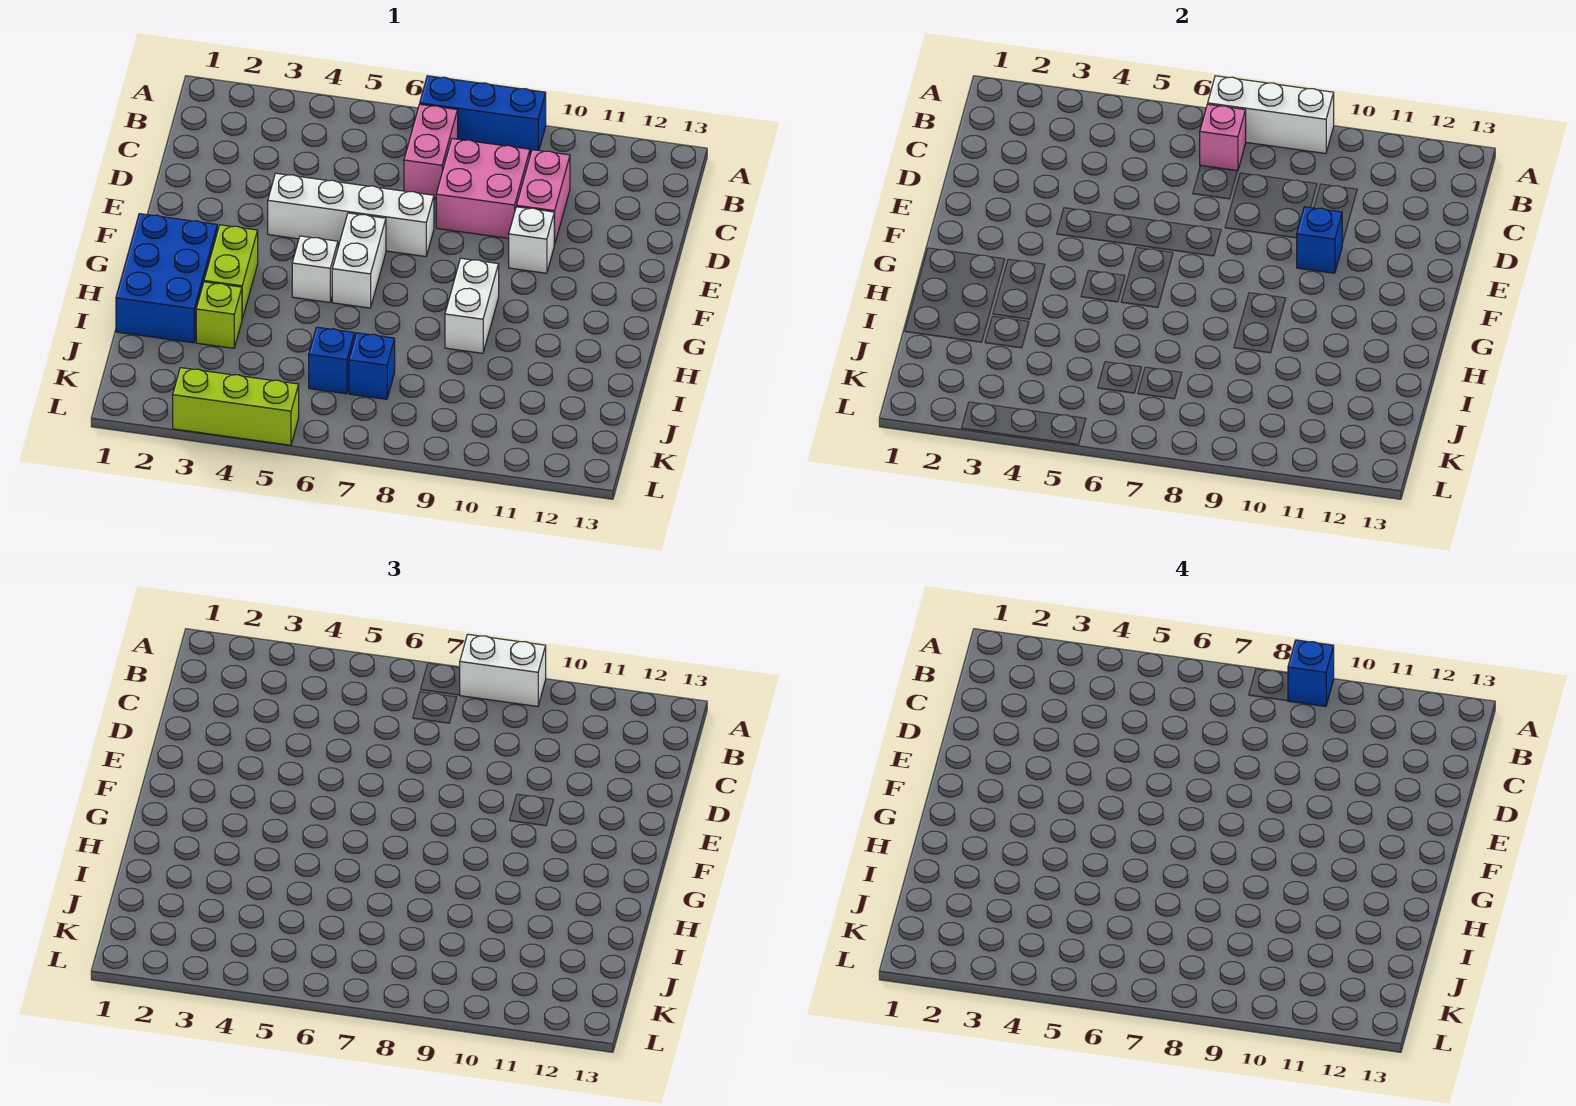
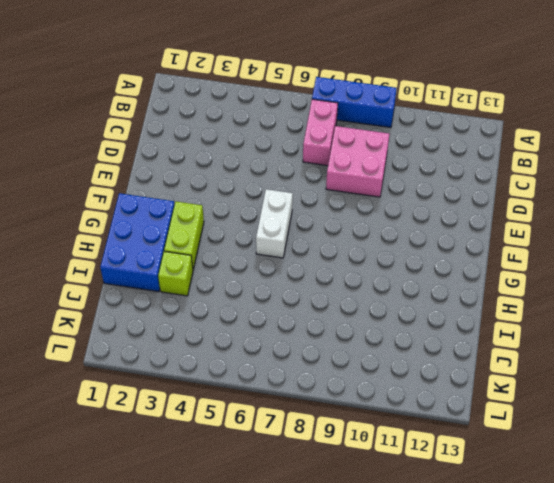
none -> pink 1x2 brick [517,150,570,244]
none -> white 1x4 brick [268,173,434,257]
none -> white 1x1 brick [509,207,555,273]

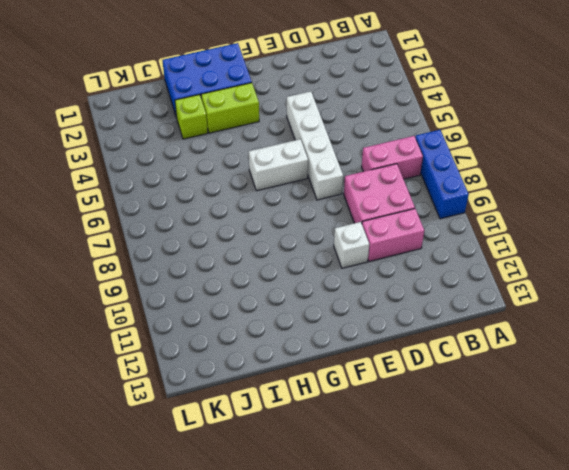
none -> white 1x1 brick [292,236,338,302]
none -> white 1x2 brick [445,258,499,353]
none -> blue 1x1 brick [309,327,355,394]

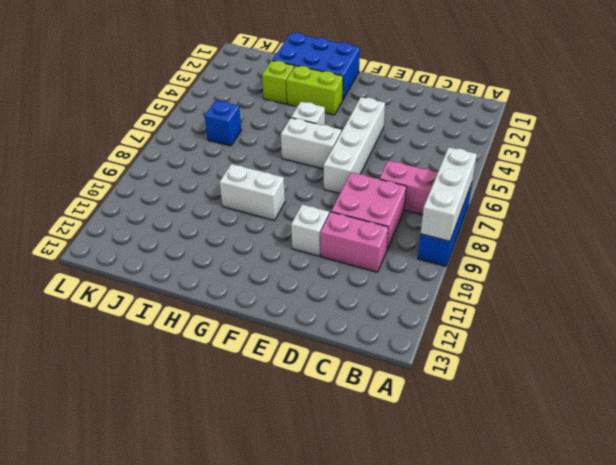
none -> blue 1x1 brick [349,333,395,399]
none -> lime 1x3 brick [173,368,299,445]
none -> pink 1x1 brick [1200,104,1246,171]

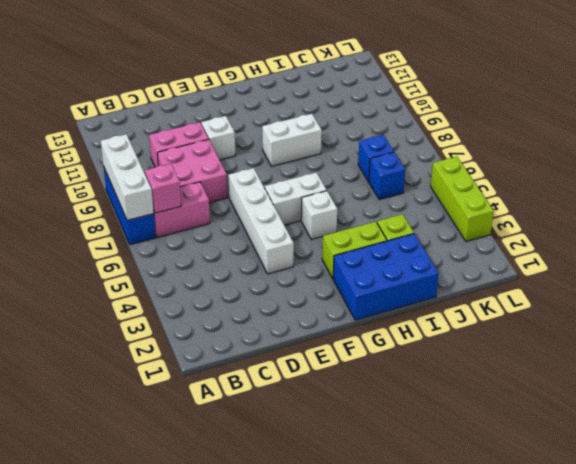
none -> blue 1x1 brick [1297,207,1342,273]
none -> white 1x2 brick [460,634,546,706]
none -> blue 1x1 brick [1288,640,1334,706]

